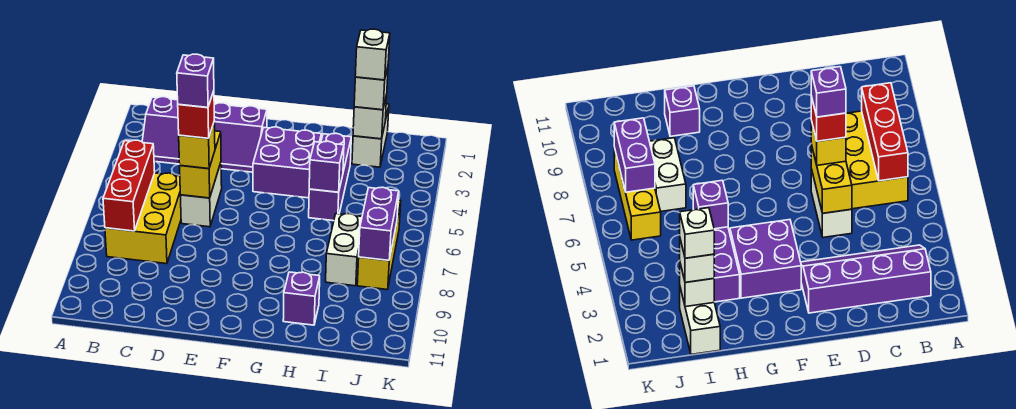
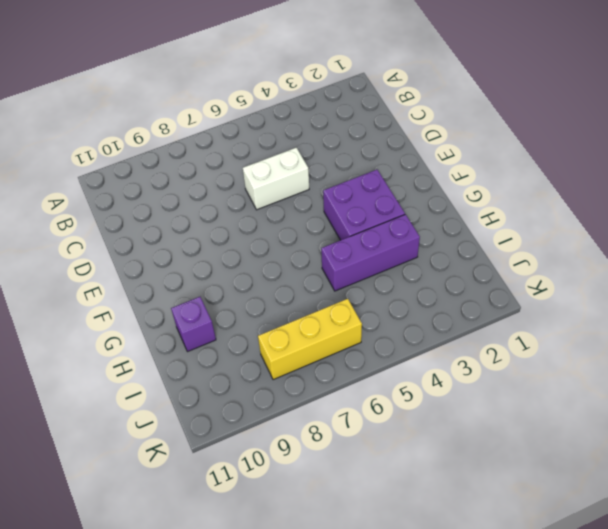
none -> purple 2x4 slope [142,97,267,172]
none -> yellow 2x3 brick [105,173,181,264]
none -> white 1x2 brick [352,104,389,167]

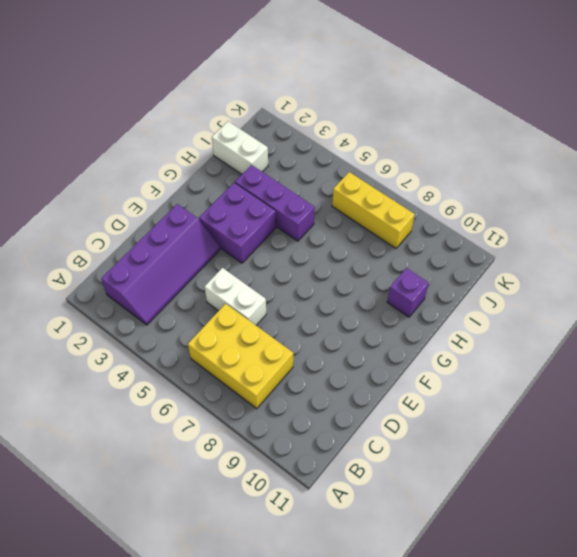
none -> white 1x2 brick [326,214,362,286]
none -> red 1x3 brick [103,140,155,231]
none -> yellow 1x2 brick [180,131,221,198]

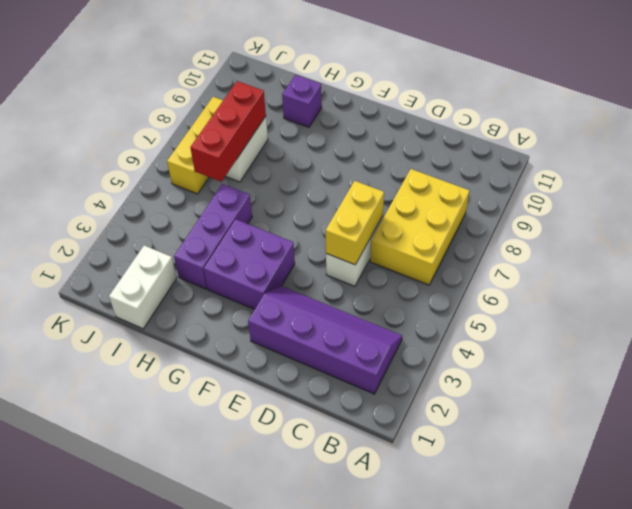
red 1x3 brick [190,81,266,182] -> red 1x3 brick moved to [103,140,155,231]
none -> purple 1x1 brick [309,141,344,192]
none -> white 1x1 brick [353,95,387,139]
none -> purple 1x2 brick [359,187,399,260]

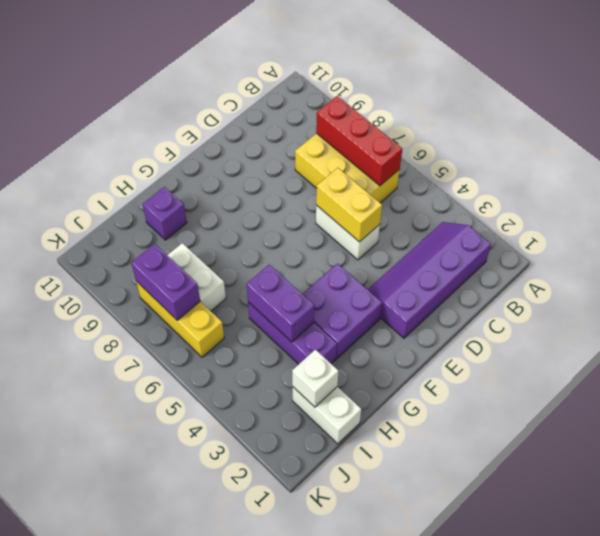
purple 1x2 brick [246,265,314,342] -> purple 1x1 brick [309,141,344,192]
none -> yellow 1x1 brick [179,122,215,169]
none -> white 1x1 brick [354,67,388,110]
none -> red 1x1 brick [178,91,214,138]

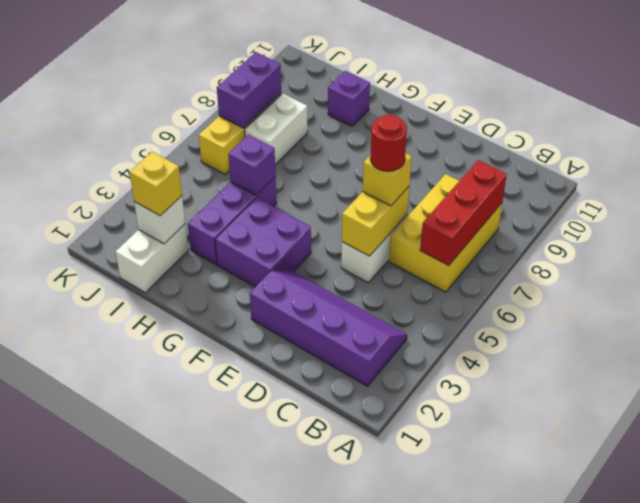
red 1x1 round brick [370,114,407,171] -> red 1x1 brick [178,91,214,138]
yellow 1x1 brick [130,152,182,216] -> white 1x1 brick [354,67,388,110]
none -> white 1x1 brick [355,29,390,80]
none -> purple 1x1 brick [177,54,214,108]

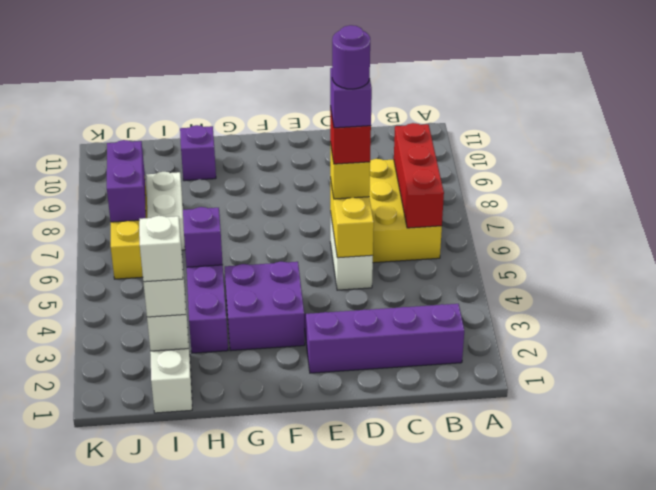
purple 1x1 round brick [332,25,370,89] -> none

